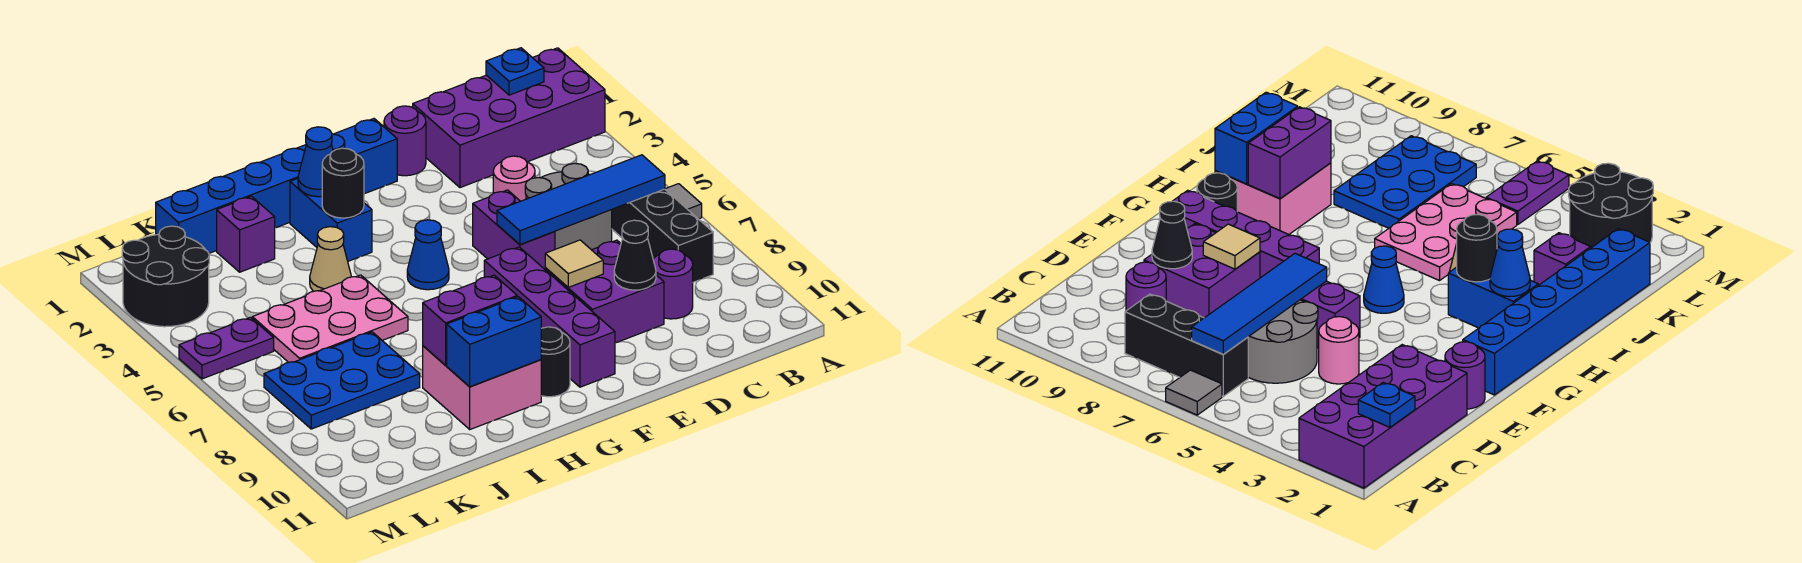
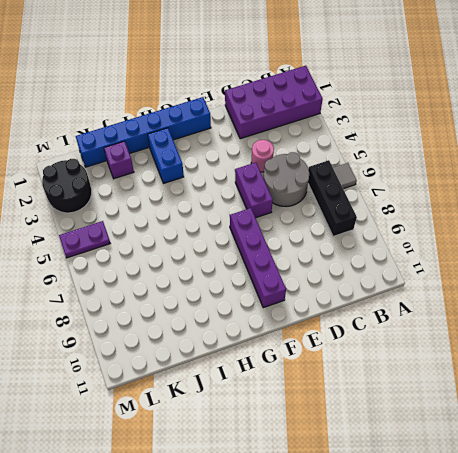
none -> purple 1x1 round brick [653,249,693,319]
none -> purple 2x2 brick [545,240,664,343]
none -> purple 1x1 round brick [384,106,426,176]

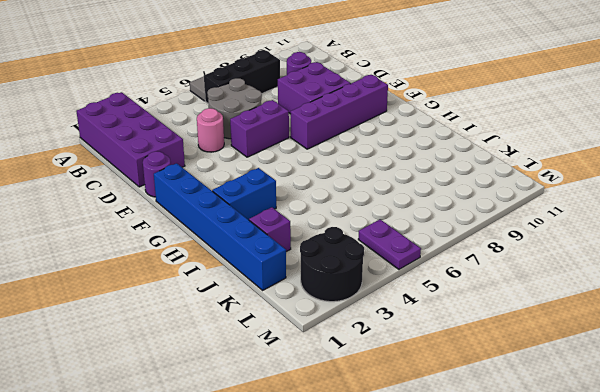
none -> blue 1x1 cone [407,220,449,290]
none -> black 1x1 round brick [541,327,570,397]
none -> pink 2x2 brick [423,346,541,429]

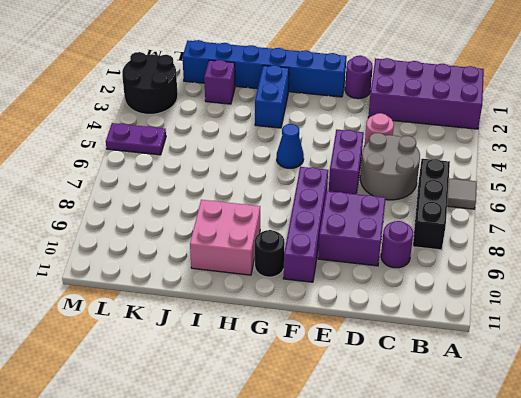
none -> tan 1x1 cone [310,227,351,291]
none -> pink 2x3 plate [252,275,408,362]
none -> blue 2x3 plate [264,332,420,429]

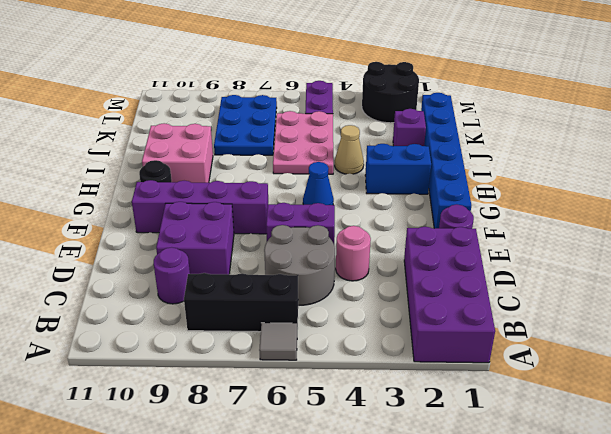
none -> blue 1x1 plate [486,48,544,95]
none -> blue 1x4 tile [497,155,665,245]
none -> black 1x1 cone [614,220,656,290]

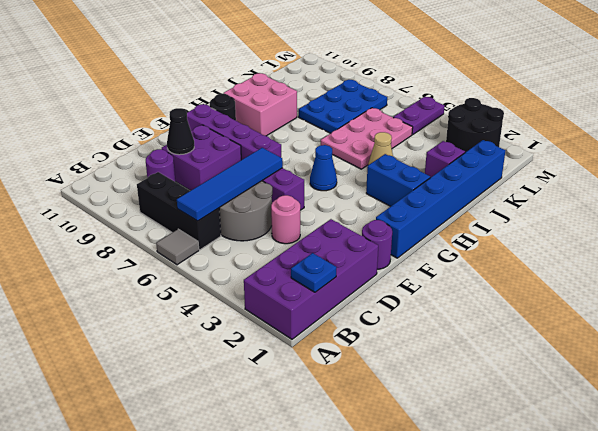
none -> tan 1x1 tile [545,240,603,287]
none -> blue 1x1 cone [298,127,333,197]
none -> black 1x1 round brick [322,148,364,218]

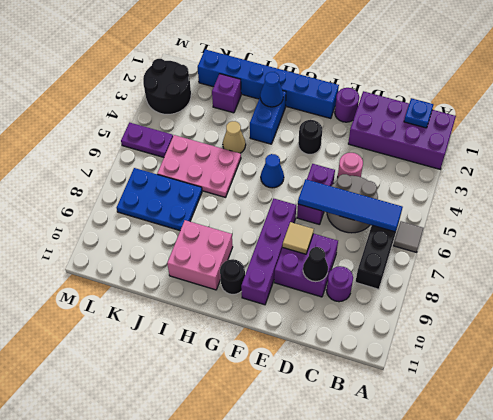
black 1x1 round brick [298,120,322,154] -> black 1x1 round brick moved to [322,148,364,218]
none -> purple 1x2 brick [423,275,517,365]
none -> blue 1x2 brick [447,297,541,387]

